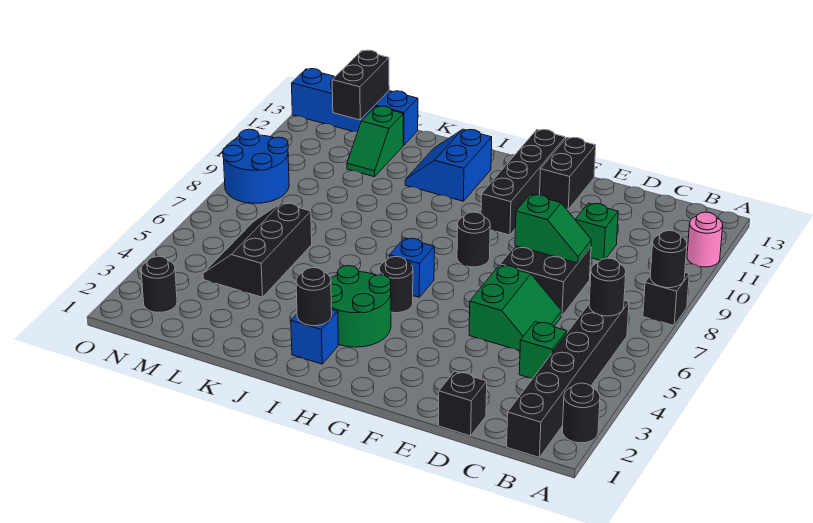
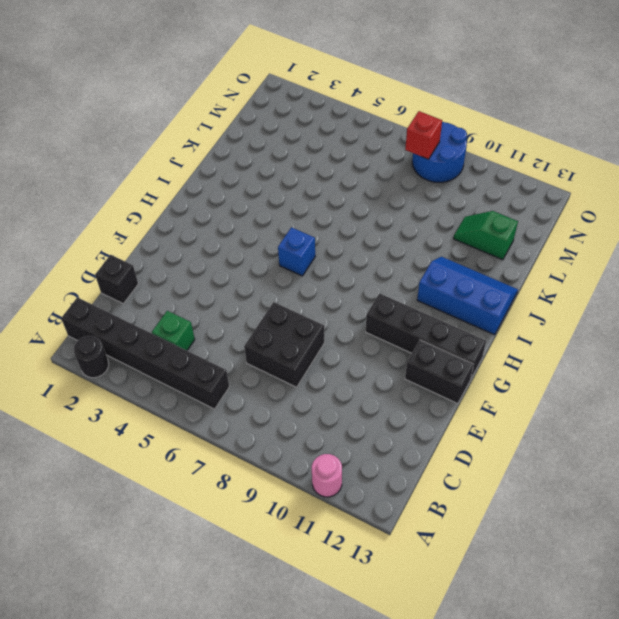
blue 2x3 slope [417,257,518,335] -> blue 2x2 slope [405,129,492,201]
red 1x1 brick [405,111,442,159] -> none
none -> black 1x1 brick [643,273,689,325]
none -> green 2x2 slope [469,265,562,351]
none -> green 1x1 brick [575,203,618,260]

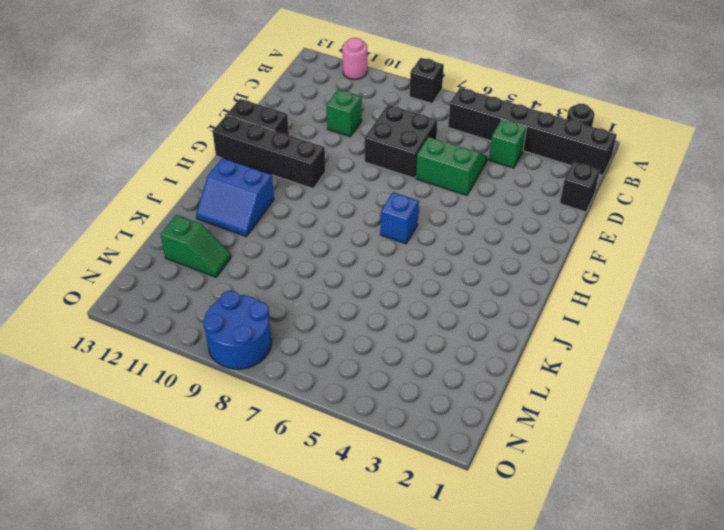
none -> black 1x1 round brick [457,212,490,267]
none -> green 2x2 round brick [331,266,391,347]
none -> black 1x1 round brick [379,256,413,313]

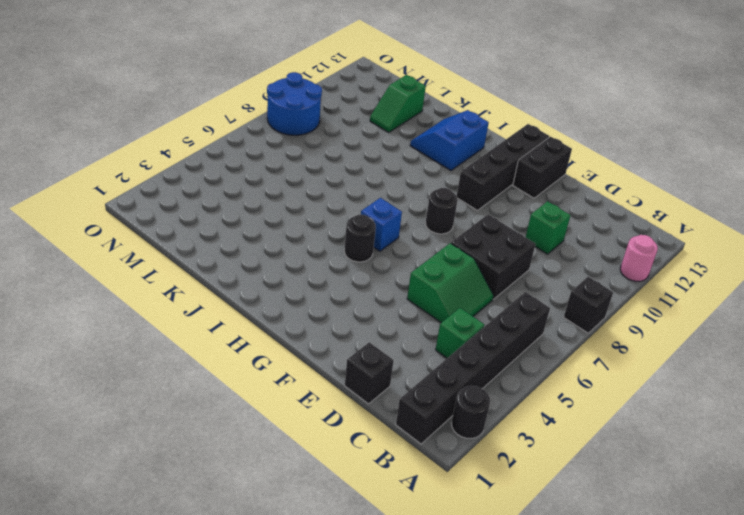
none -> green 2x2 round brick [331,266,391,347]
none -> blue 1x1 brick [291,309,338,364]
none -> black 2x3 slope [203,203,312,297]

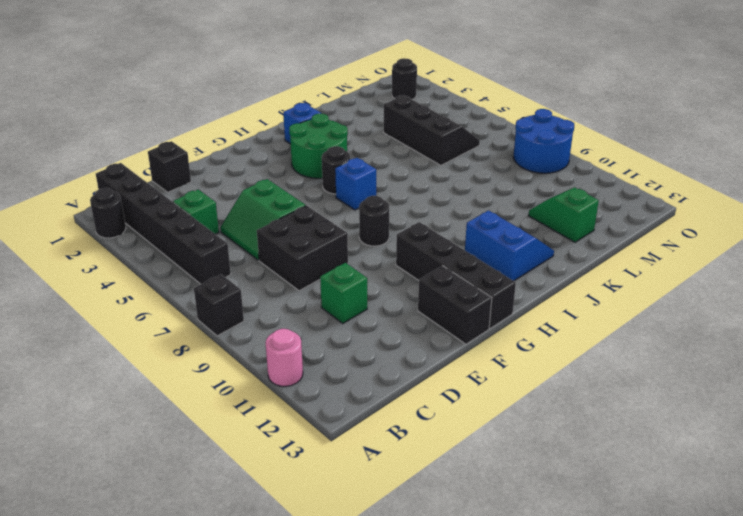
none -> blue 1x4 brick [292,69,418,145]
none -> black 1x1 round brick [650,231,687,288]
none -> black 1x1 round brick [589,258,626,316]

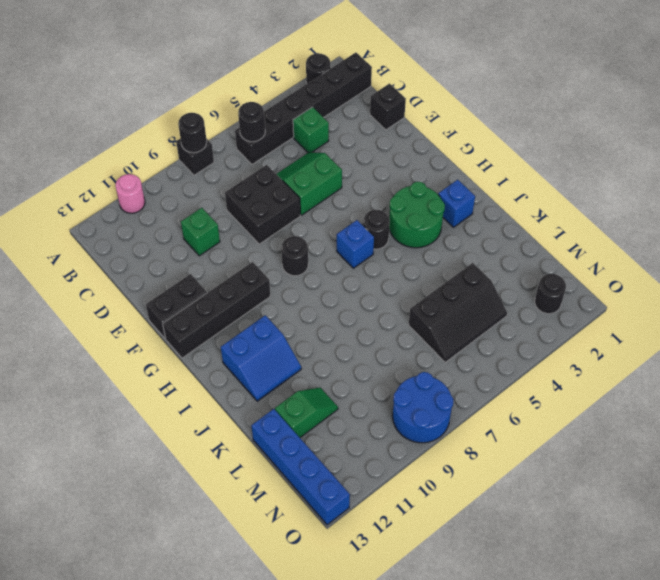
none -> green 1x2 slope [515,194,591,263]
none -> black 1x1 round brick [296,268,332,326]
none -> black 1x2 brick [332,50,389,120]

